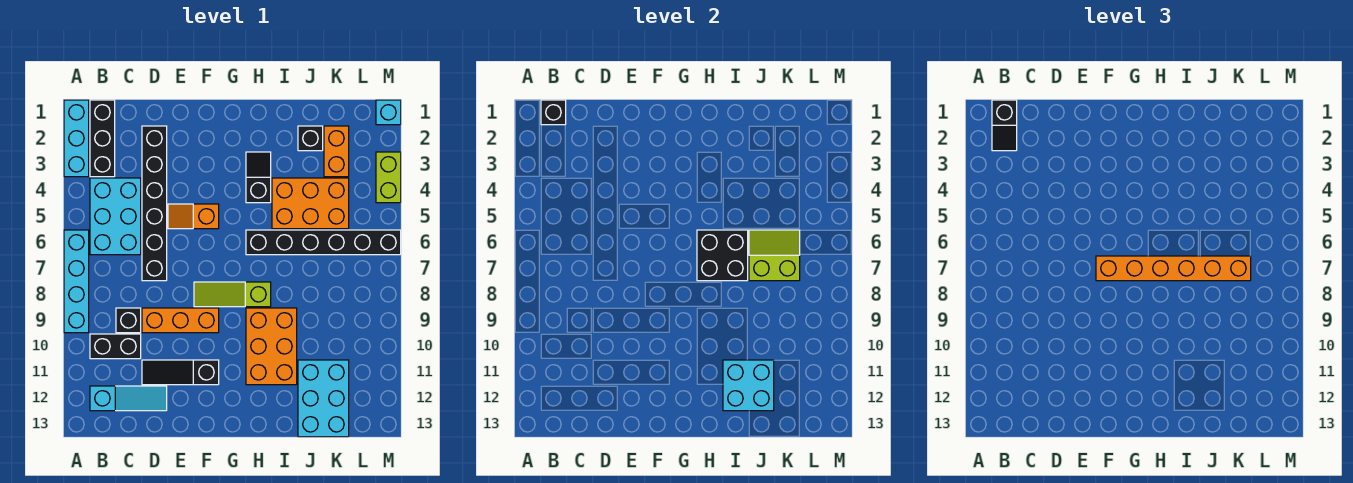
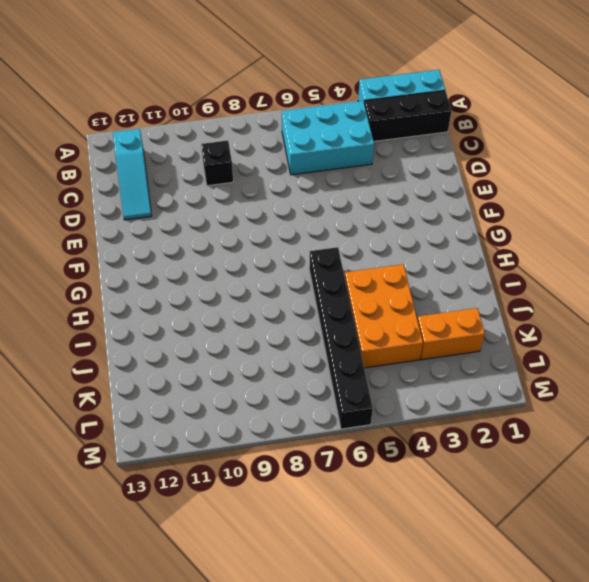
none -> cyan 1x4 brick [64,230,89,333]
none -> black 1x2 brick [90,334,141,359]
none -> black 1x6 brick [142,126,167,281]

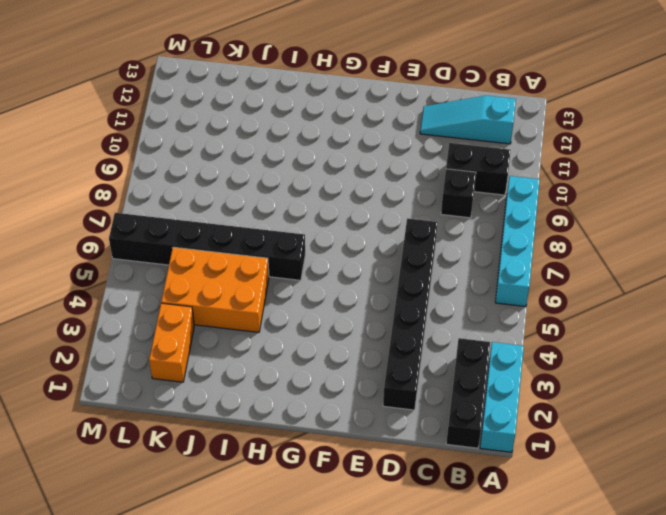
none -> cyan 2x3 brick [90,178,141,255]
none -> orange 1x3 brick [142,308,219,333]
none -> black 1x3 slope [142,360,219,385]

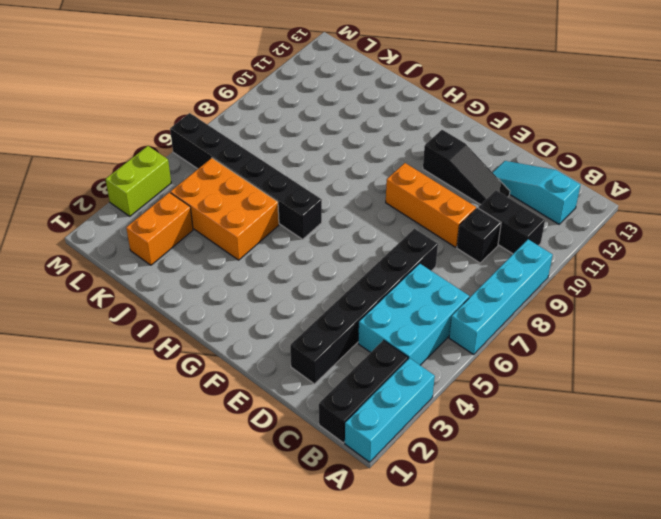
none -> orange 1x2 slope [168,204,219,229]
none -> lime 1x3 slope [194,282,271,307]
none -> black 1x2 slope [246,152,271,203]

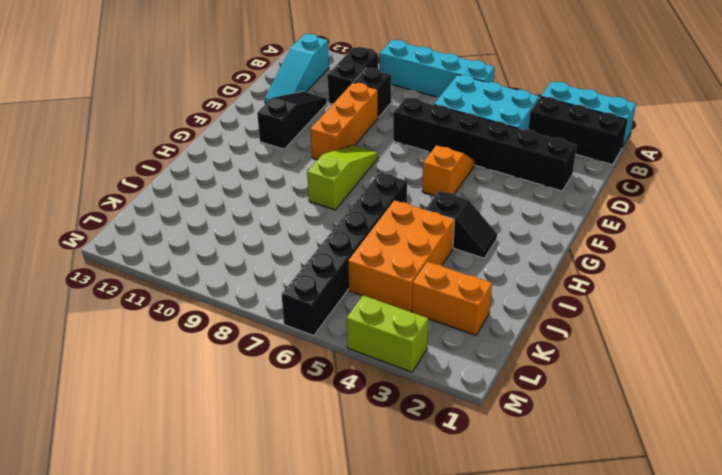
none -> orange 2x3 brick [246,308,297,385]
none -> black 1x1 brick [298,126,323,151]
none -> cyan 2x3 brick [298,360,349,437]

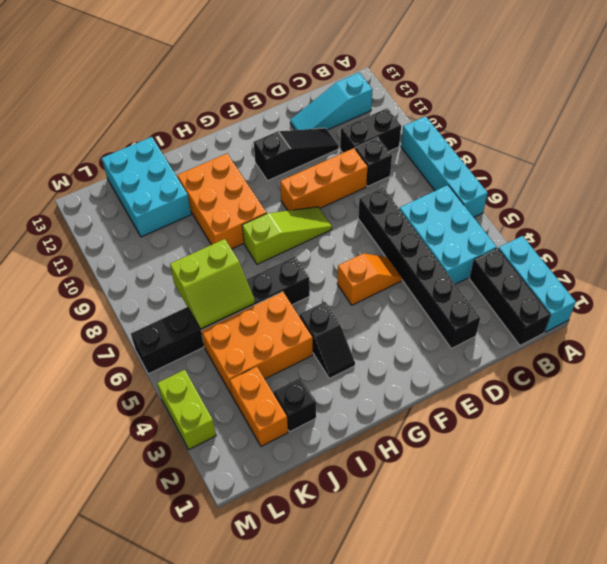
none -> cyan 1x1 brick [376,100,401,125]
none -> black 1x1 brick [541,100,566,125]
none -> black 2x2 brick [697,230,748,281]

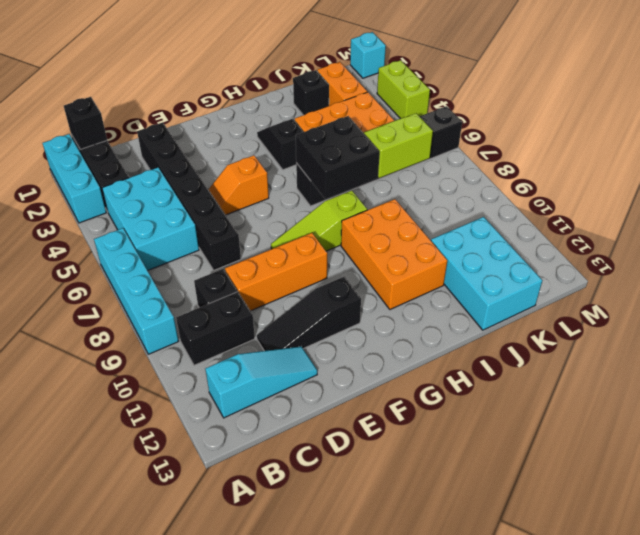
none -> cyan 2x2 brick [723,360,774,411]
none -> black 1x2 slope [992,100,1017,151]
none -> orange 1x6 brick [1096,256,1251,281]

